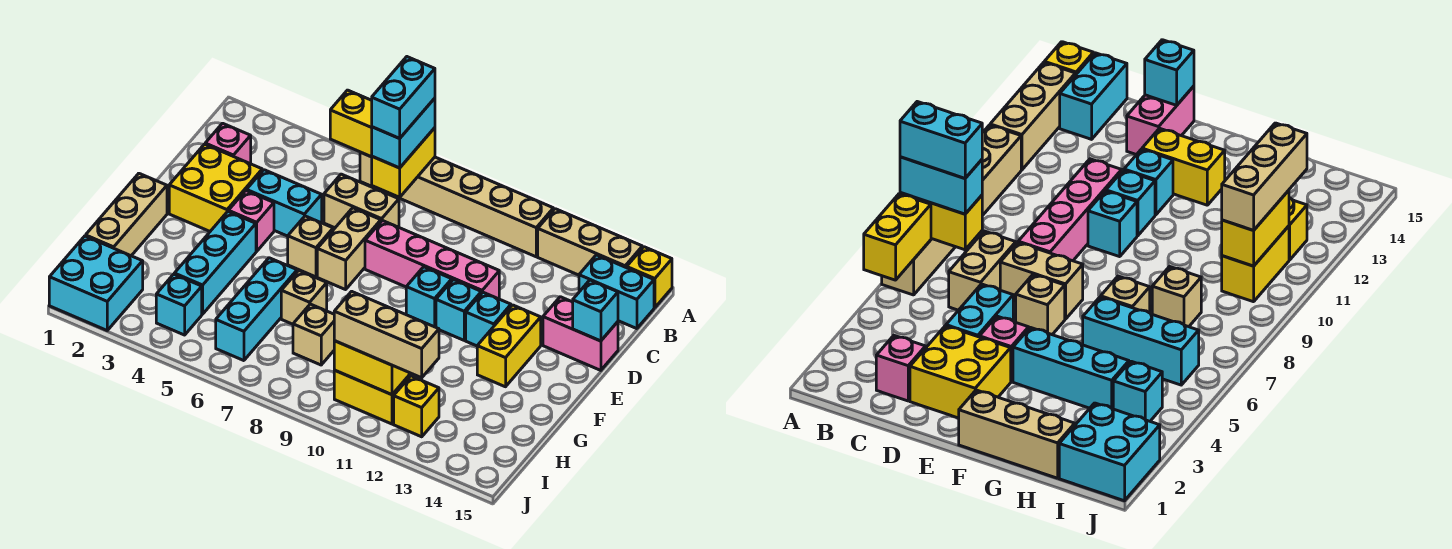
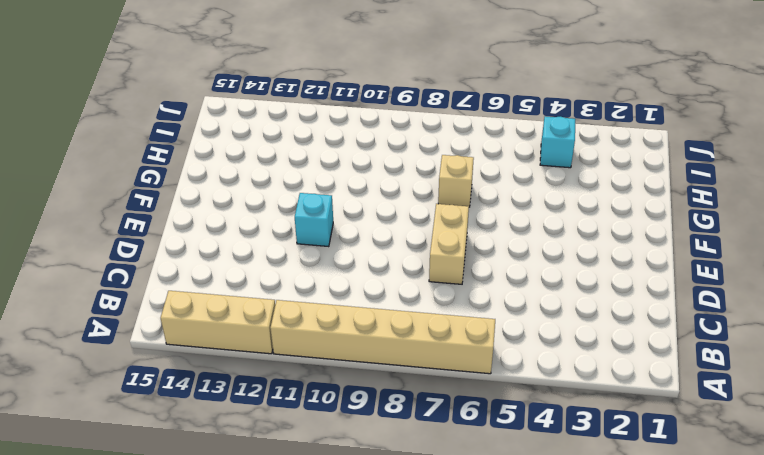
none -> yellow 1x1 brick [627,247,672,308]
none -> cyan 1x2 brick [579,255,654,329]
none -> pink 1x1 brick [205,123,251,164]
none -> tan 1x2 brick [324,174,399,228]

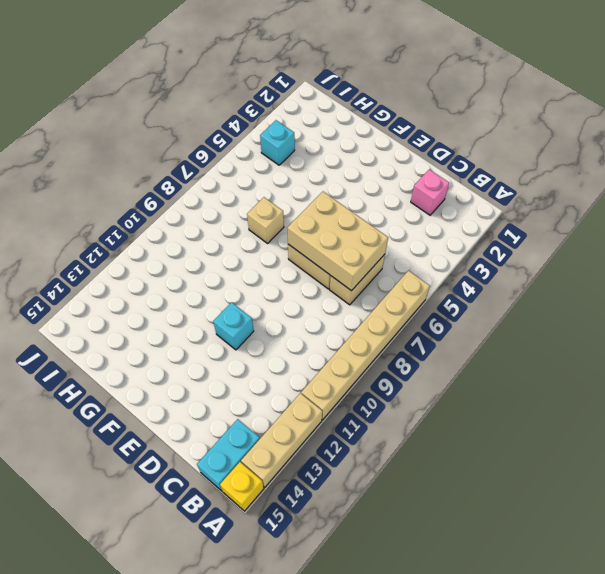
tan 2x3 brick [287,192,388,291] -> none
none -> yellow 2x2 brick [169,144,262,231]
none -> cyan 1x2 brick [247,170,322,236]
none -> pink 1x4 brick [365,220,499,299]
none -> pink 1x2 brick [543,297,618,370]

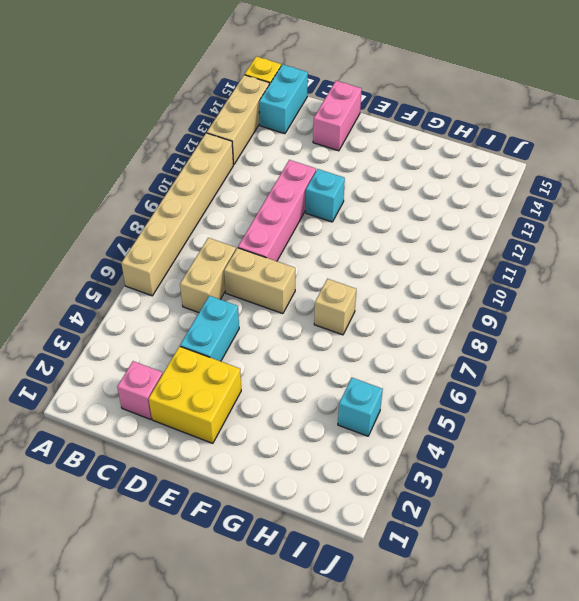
none -> pink 1x1 brick [229,191,274,251]
none -> tan 1x1 brick [288,216,333,277]
none -> cyan 1x1 brick [406,267,452,327]
none -> cyan 1x1 brick [466,292,511,346]

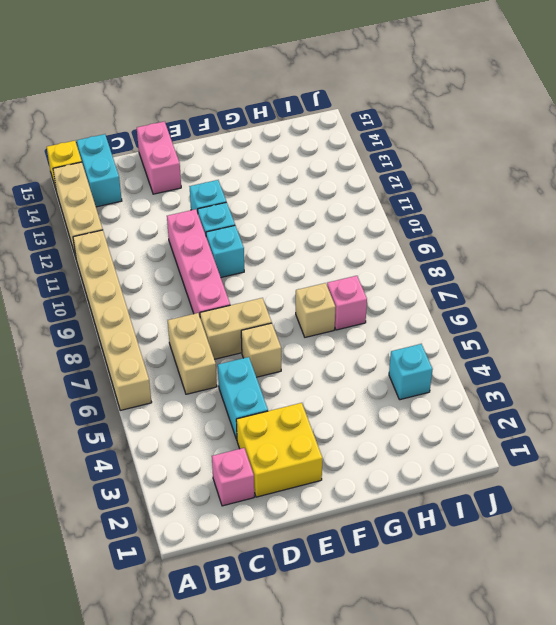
pink 1x1 brick [327,276,367,330] -> pink 1x1 brick moved to [229,191,274,251]
none -> yellow 1x2 brick [477,305,541,387]
none -> tan 1x3 brick [86,174,167,256]
none -> cyan 1x3 brick [174,212,256,314]
none -> cyan 1x3 brick [216,258,297,361]

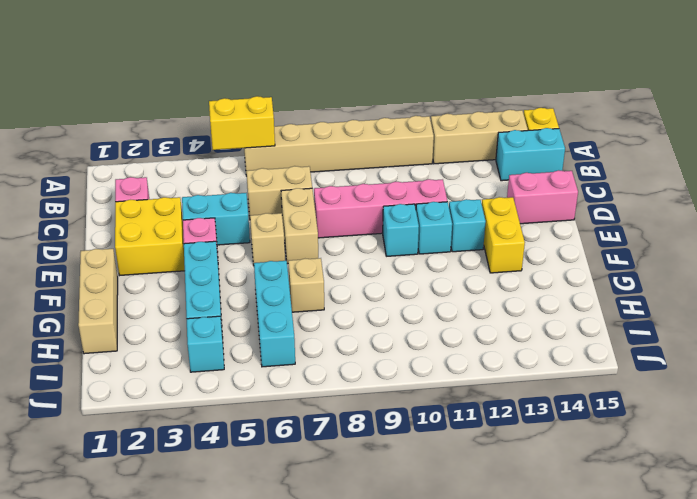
none -> tan 1x1 brick [293,304,334,365]
none -> cyan 2x2 brick [49,236,143,330]
none -> yellow 1x2 brick [334,370,409,424]
none -> yellow 1x1 brick [394,376,439,437]

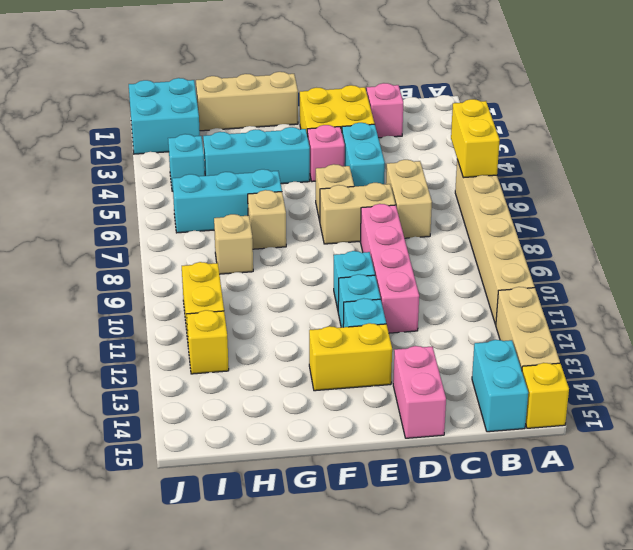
none -> yellow 1x2 brick [372,128,435,197]
none -> cyan 1x1 brick [573,280,618,341]
none -> yellow 1x2 brick [334,341,409,395]
none -> cyan 1x2 brick [372,98,435,168]

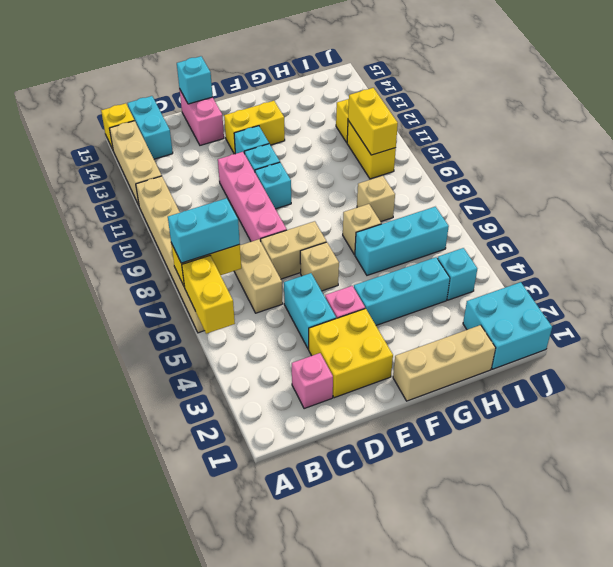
none -> tan 1x3 brick [334,291,439,378]
none -> cyan 1x2 brick [372,57,435,138]

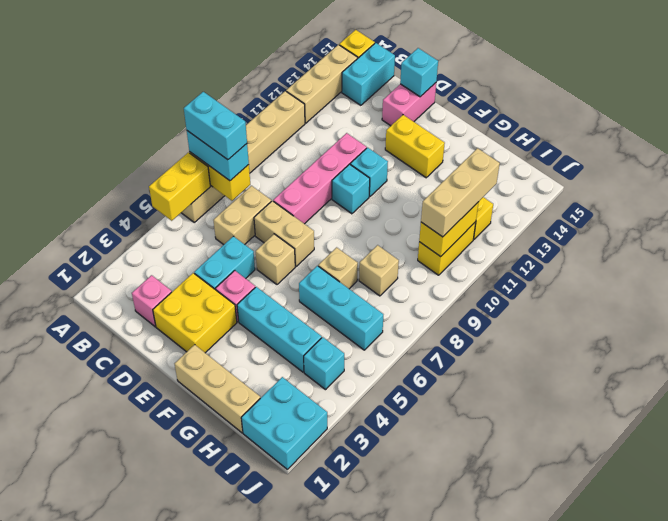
none -> cyan 1x1 brick [466,292,511,346]

